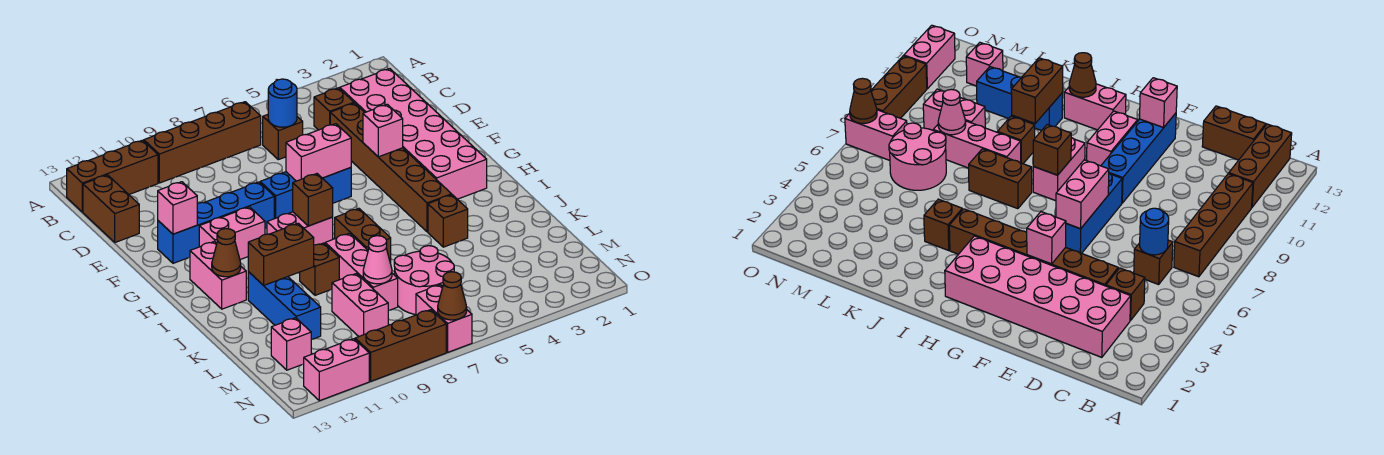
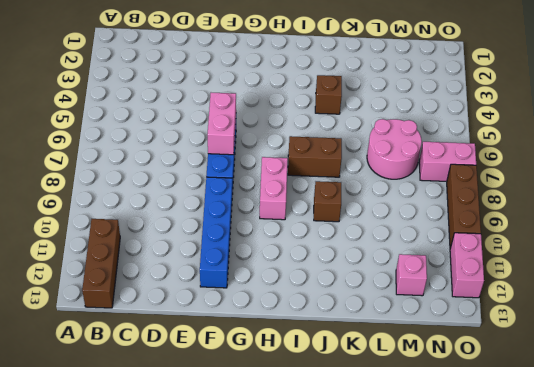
none -> brown 1x4 brick [144,102,261,183]
none -> pink 2x6 brick [340,69,487,199]
none -> brown 1x1 brick [314,88,354,130]
none -> brown 1x1 brick [263,115,303,160]

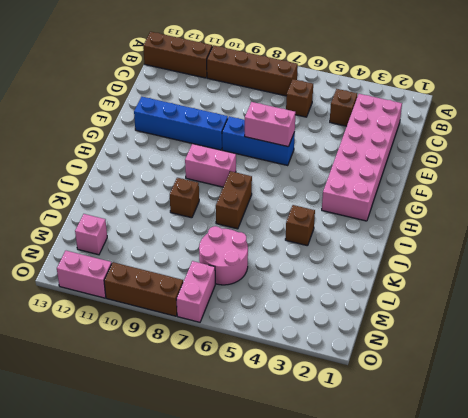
none -> brown 1x2 brick [83,175,139,242]
none -> brown 1x6 brick [330,103,452,232]
none -> pink 1x2 brick [199,207,265,260]
none -> pink 1x2 brick [190,241,246,309]

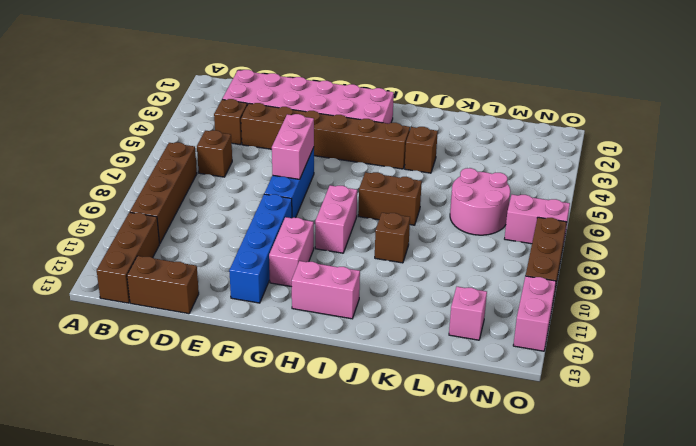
none -> pink 1x3 brick [325,233,398,311]
none -> blue 1x3 brick [248,272,321,340]
none -> pink 1x2 brick [332,274,388,336]
none -> blue 1x1 round brick [268,79,297,127]

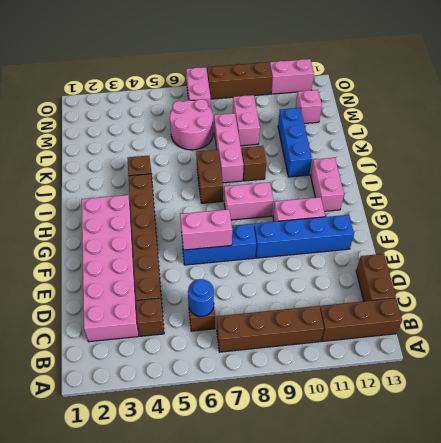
none -> pink 1x1 brick [363,104,403,157]
none -> pink 1x1 brick [158,182,197,234]
none -> brown 1x1 brick [293,174,333,226]
none -> brown 1x1 cone [212,229,241,277]

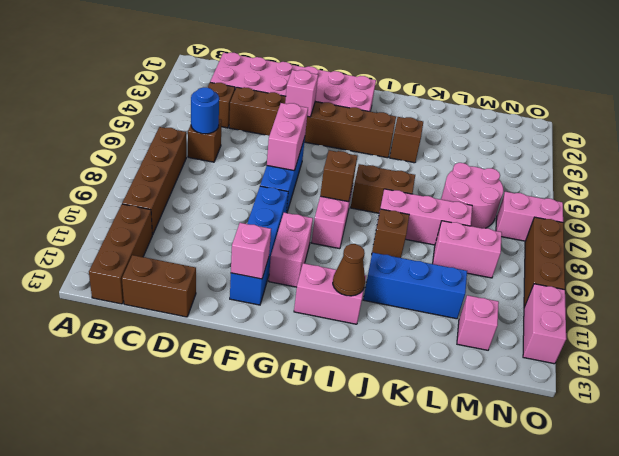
none -> brown 1x2 brick [248,223,314,285]
none -> pink 1x1 cone [363,236,392,284]
none -> brown 1x1 cone [438,272,467,320]

